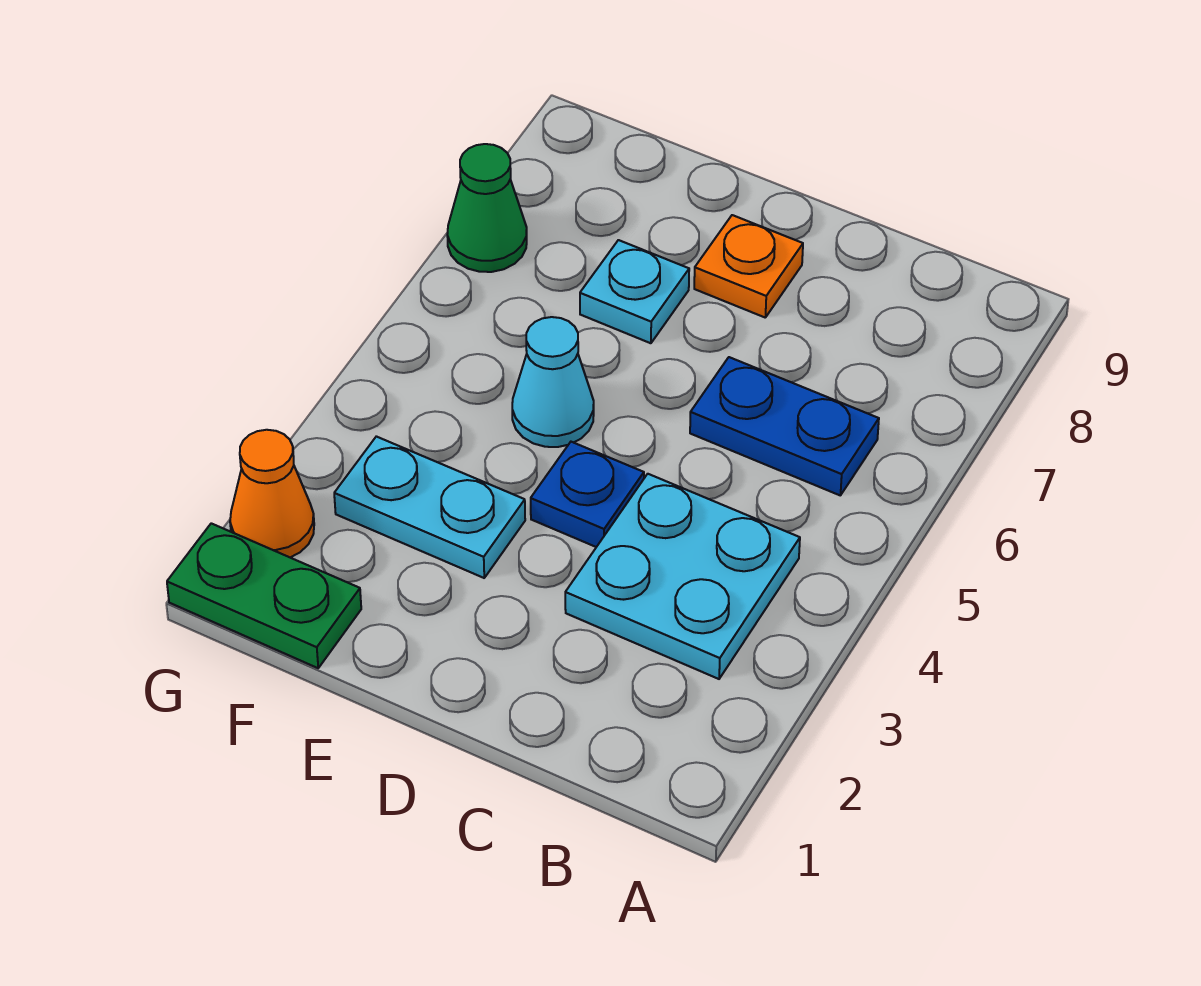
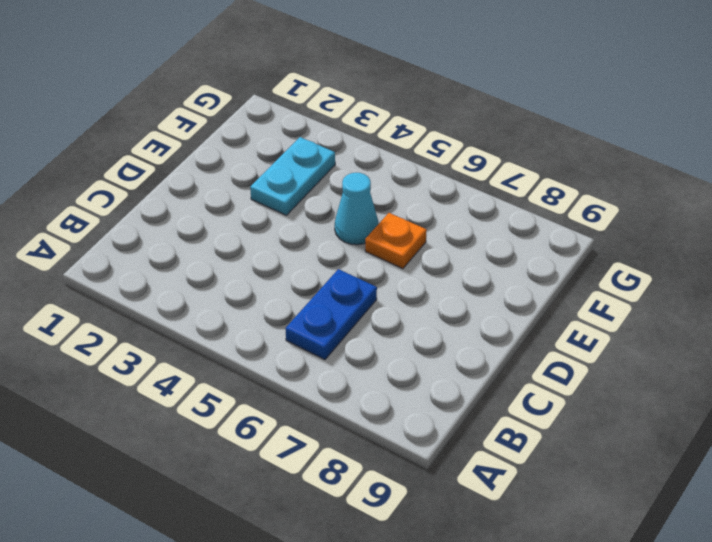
orange 1x1 plate [365,213,427,269] -> orange 1x1 plate moved to [694,215,803,317]
none -> cyan 2x2 plate [565,474,800,679]
none -> blue 1x1 plate [531,442,644,547]

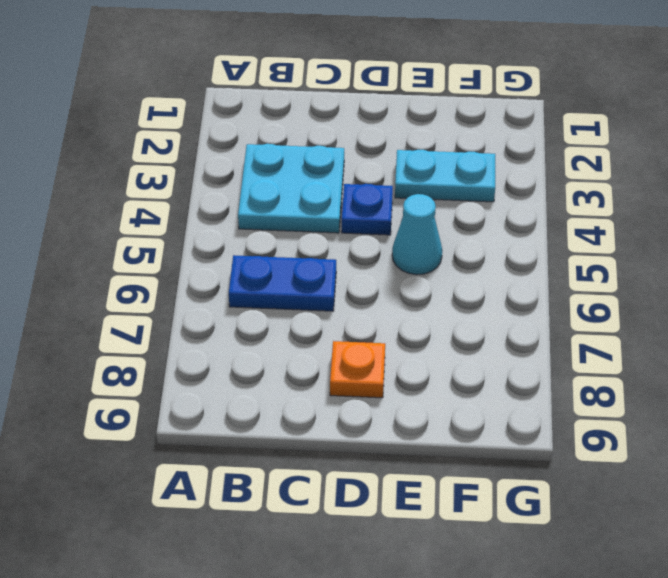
none -> cyan 1x1 plate [580,240,689,343]
none -> green 1x2 plate [167,523,361,668]

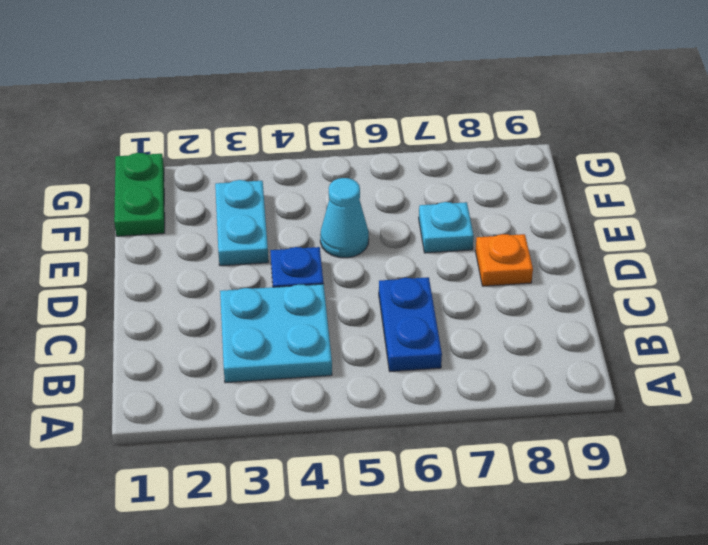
none -> orange 1x1 cone [230,430,314,558]
none -> green 1x1 cone [447,144,527,272]

